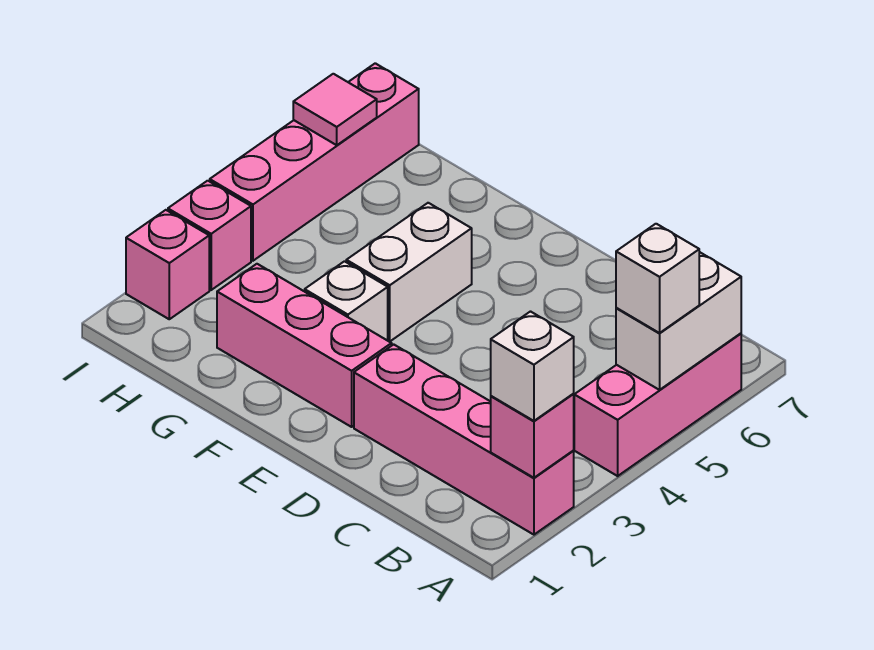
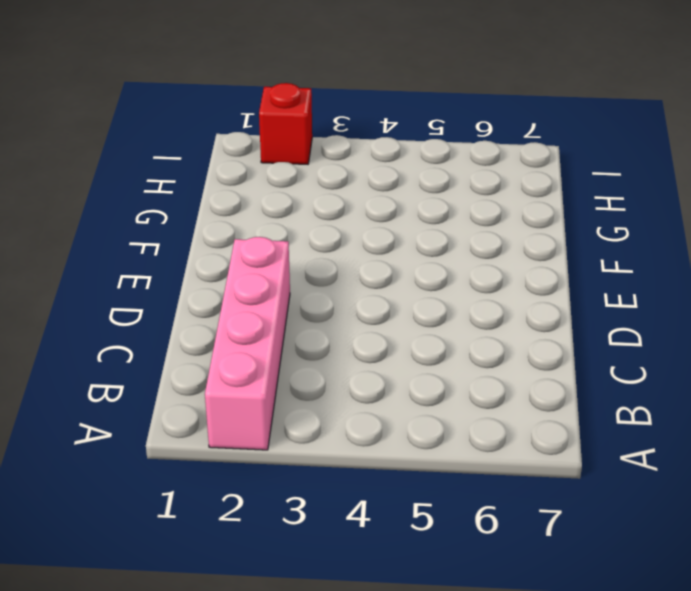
red 1x1 brick [259,83,312,164] -> pink 1x1 brick [126,210,209,319]
none -> pink 1x3 brick [574,333,741,476]
none -> pink 1x3 brick [217,264,392,427]
none -> white 1x1 brick [305,261,388,341]

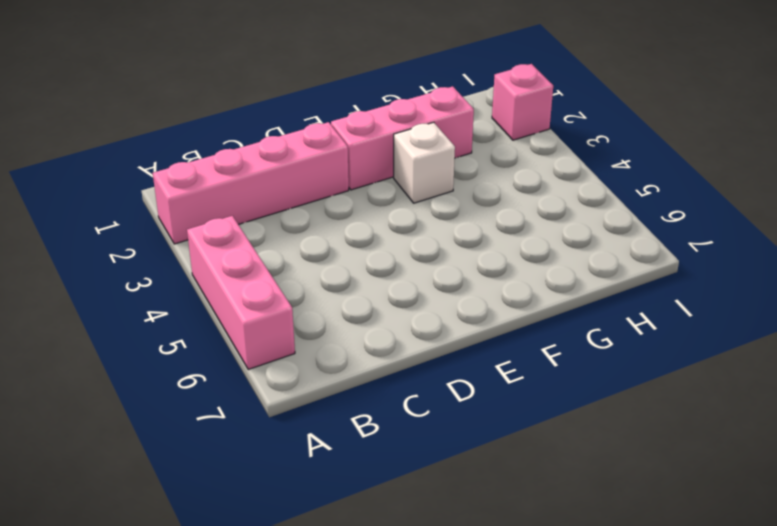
none -> white 1x2 brick [346,203,472,342]
none -> pink 1x1 brick [168,181,251,290]
none -> pink 1x4 brick [210,63,419,261]

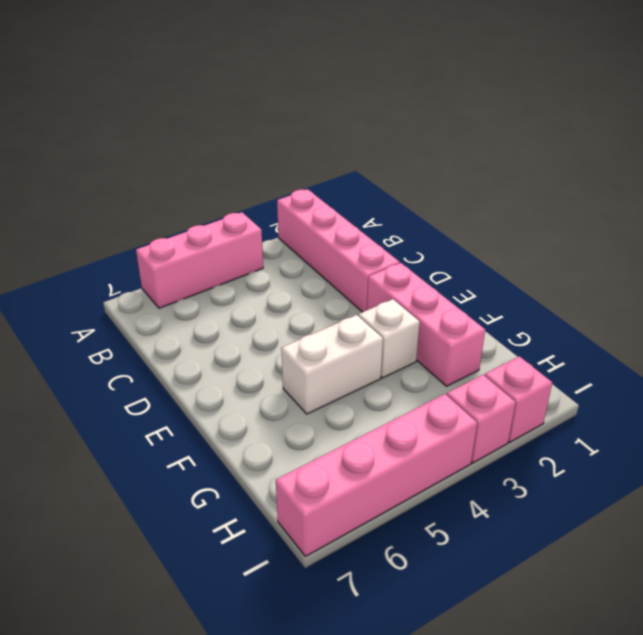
none -> pink 1x1 brick [491,394,574,478]
none -> white 1x2 brick [616,252,741,390]
none -> pink 1x1 tile [293,74,377,145]

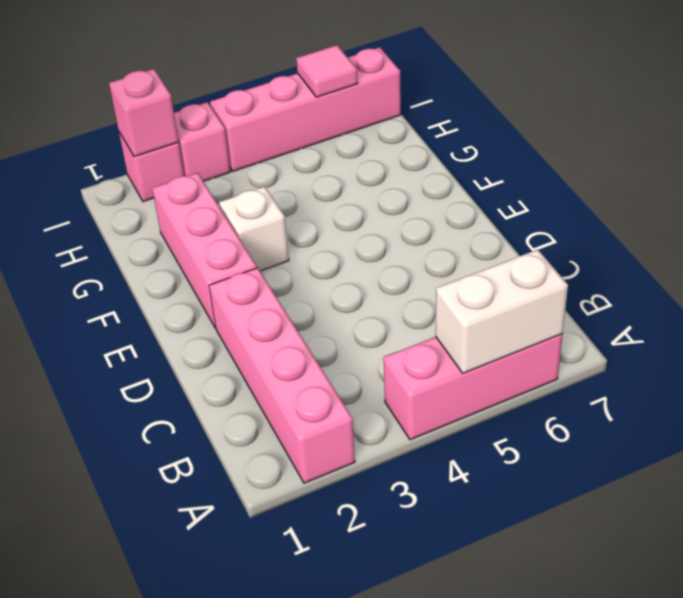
pink 1x1 brick [109,69,179,157] -> pink 1x1 brick moved to [491,394,574,478]
none -> white 1x2 brick [346,203,472,342]
none -> white 1x1 brick [491,312,574,421]
none -> white 1x1 brick [616,224,699,333]

